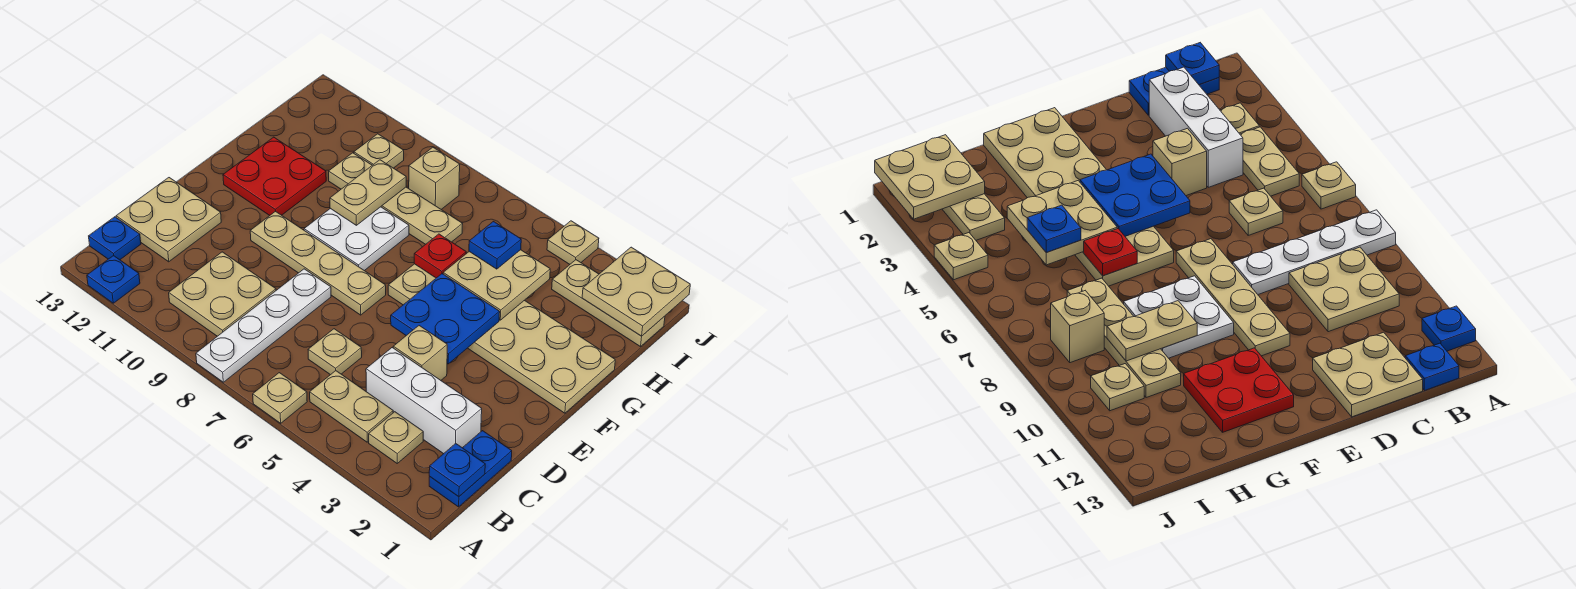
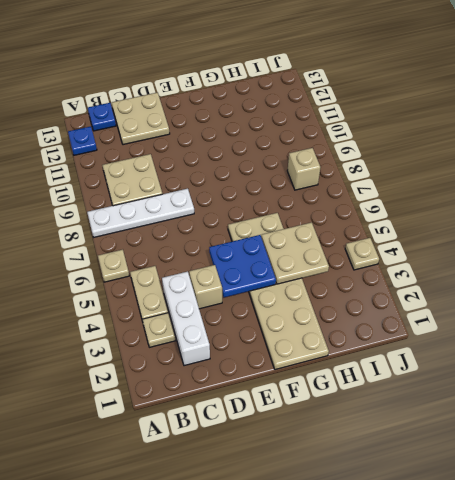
none -> blue 1x2 plate [429,431,512,507]
none -> tan 1x1 plate [308,329,362,375]
none -> tan 1x4 plate [250,211,386,315]

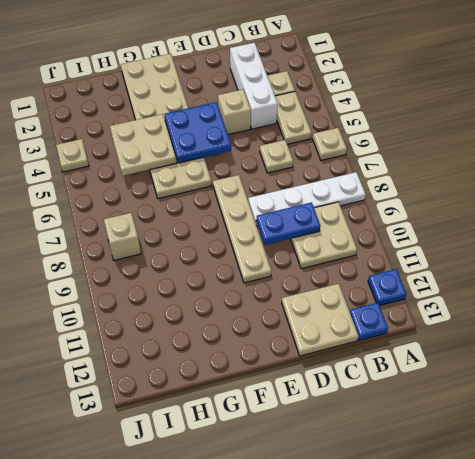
blue 1x2 plate [256,202,320,245] -> blue 1x2 plate moved to [429,431,512,507]
none -> white 2x2 plate [304,207,409,271]
none -> red 2x2 plate [223,137,326,215]
none -> tan 1x4 plate [329,153,463,244]

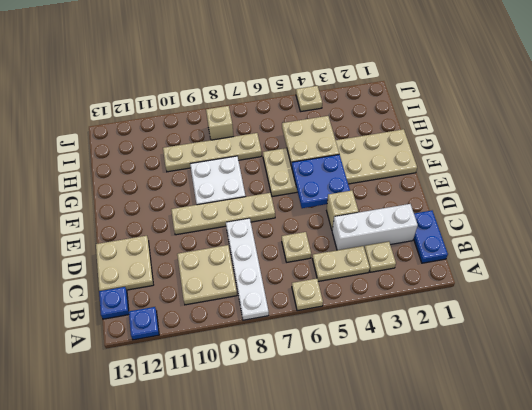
none -> red 2x2 plate [223,137,326,215]
none -> tan 1x3 plate [552,260,665,347]
none -> tan 1x1 plate [354,134,404,168]

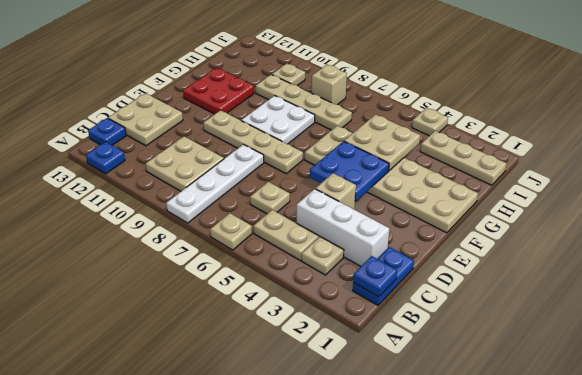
none -> red 1x1 plate [414,234,466,278]
none -> tan 1x2 plate [330,160,406,225]
none -> tan 2x2 plate [582,247,690,336]

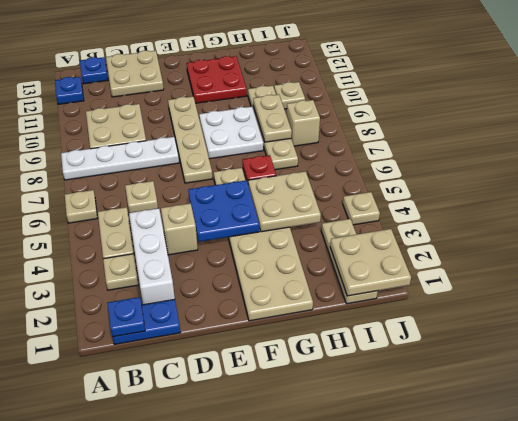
tan 1x2 plate [253,94,292,142] -> tan 1x2 plate turned to [330,160,406,225]
none -> blue 1x1 plate [469,222,521,269]

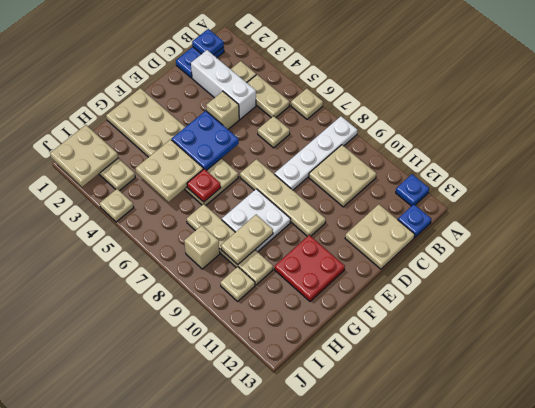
none -> blue 1x1 plate [469,222,521,269]

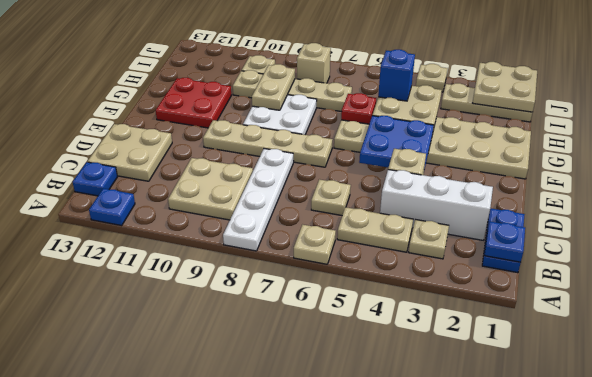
blue 1x1 brick [378,50,415,101] -> blue 1x1 plate [469,222,521,269]

